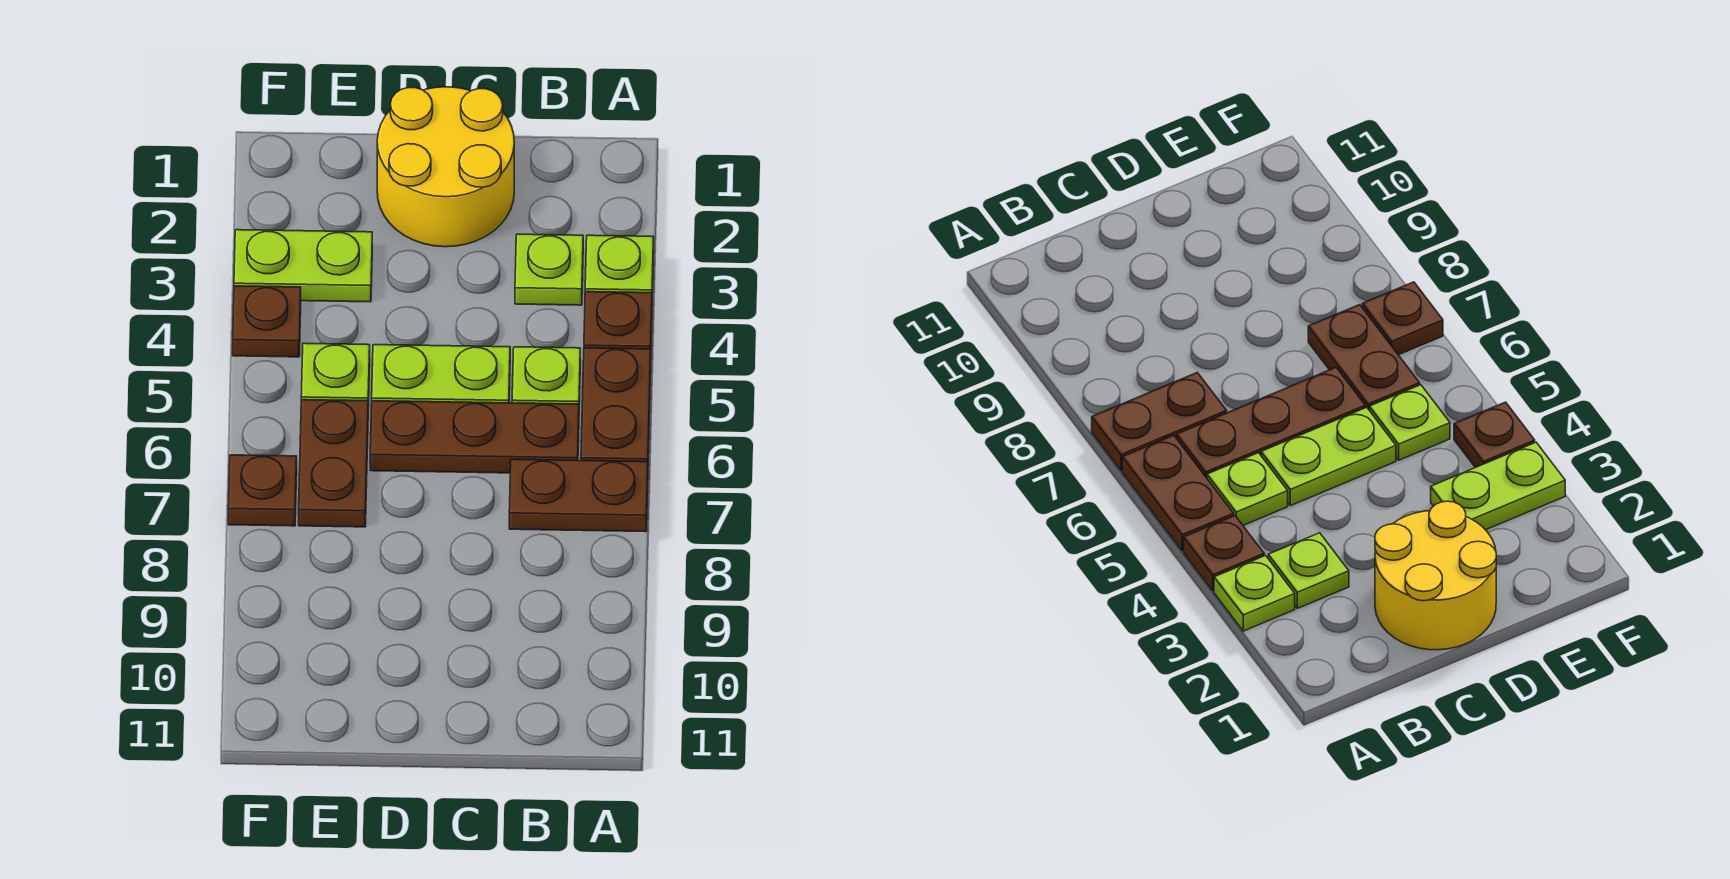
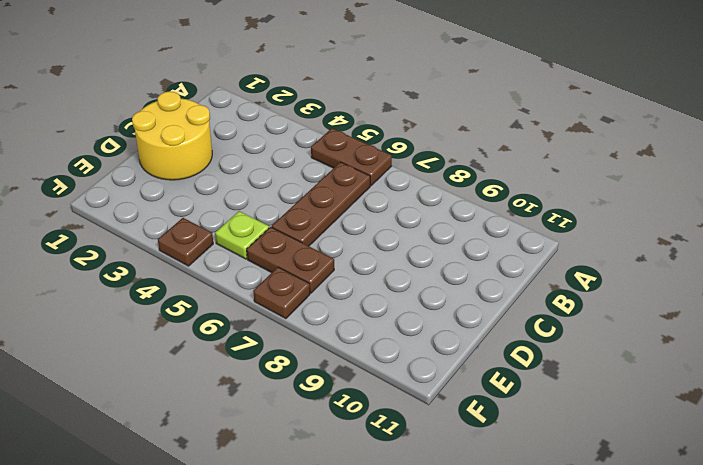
none -> lime 1x1 plate [585,235,654,293]
none -> brown 1x1 plate [584,292,652,349]
none -> brown 1x2 plate [509,459,648,532]

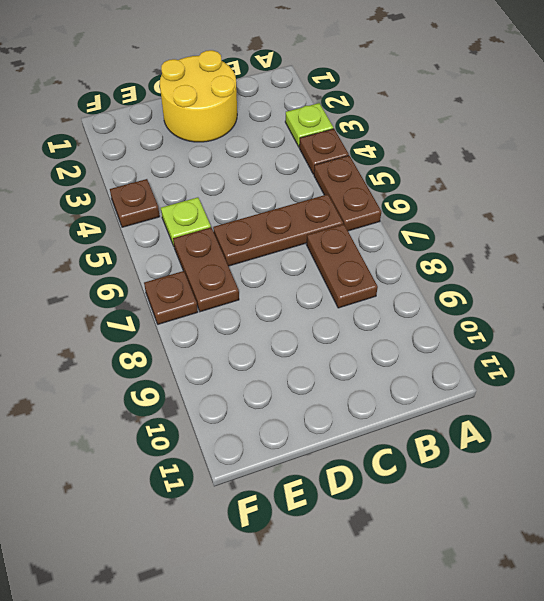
brown 1x2 plate [306,224,378,308] -> brown 1x2 plate turned to [509,459,648,532]
none -> lime 1x1 plate [515,234,583,305]
none -> lime 1x1 plate [512,347,580,404]
none -> lime 1x2 plate [372,345,510,403]

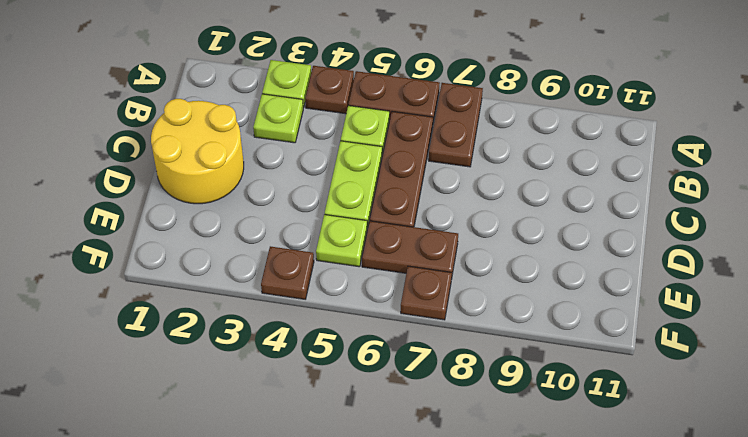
none -> lime 1x2 plate [234,230,372,302]

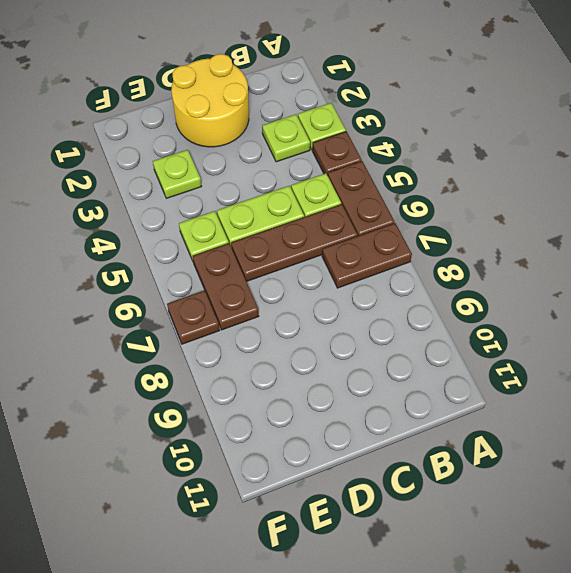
lime 1x1 plate [153,150,202,198] -> lime 1x2 plate [234,230,372,302]
none -> brown 1x1 plate [233,286,301,357]

